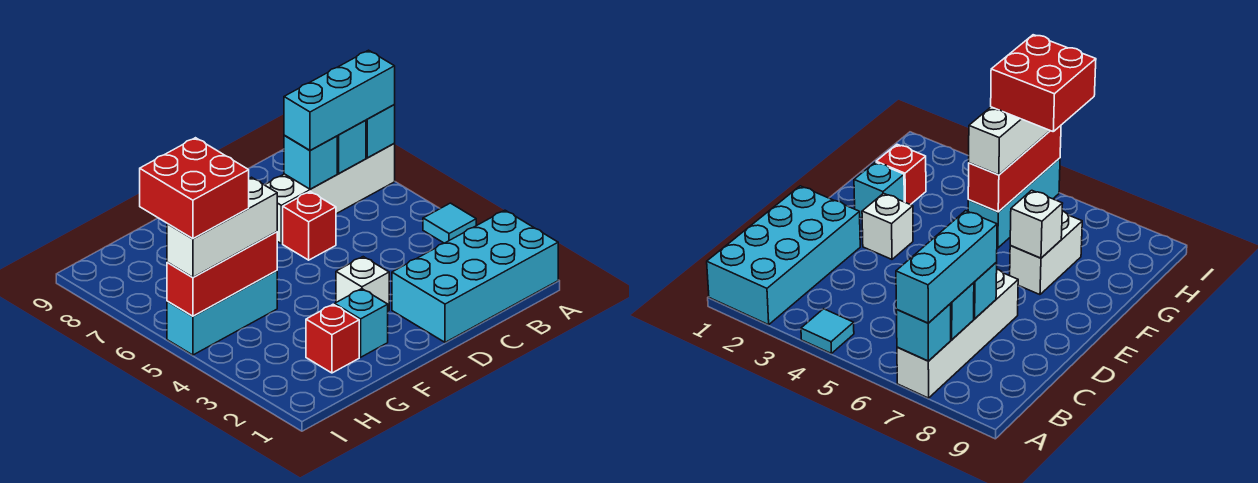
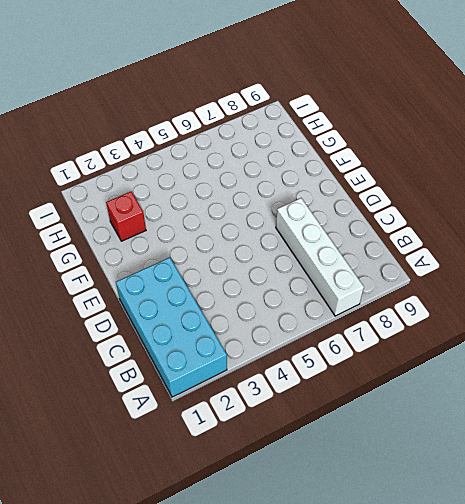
none -> cyan 1x1 tile [423,203,476,243]
none -> red 1x1 brick [283,192,336,260]
none -> white 1x1 brick [336,257,389,311]

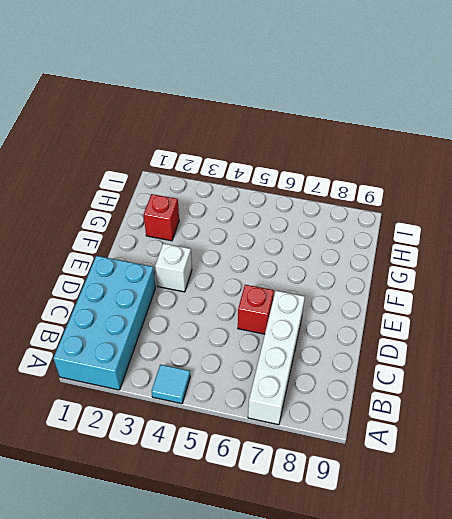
none -> cyan 1x1 brick [335,289,388,357]
none -> white 1x2 brick [1010,211,1082,295]
none -> cyan 1x3 brick [167,271,277,355]

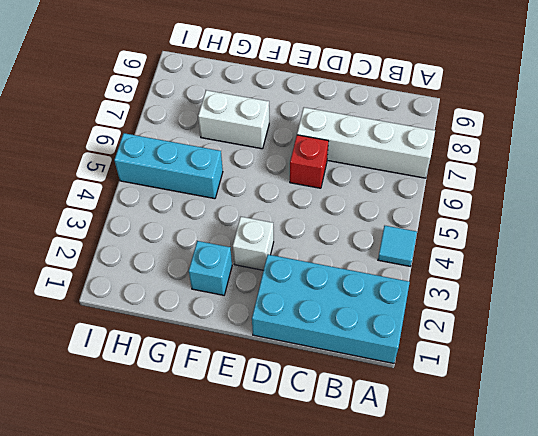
none -> red 1x1 brick [306,304,359,373]
none -> cyan 1x1 brick [366,105,395,158]
none -> cyan 1x1 brick [337,120,366,173]

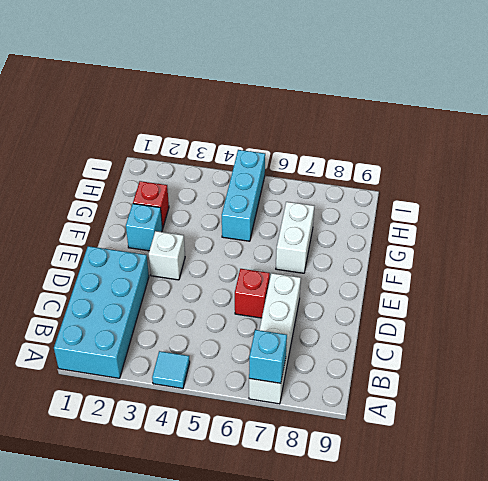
none -> cyan 1x1 brick [337,120,366,173]
none -> cyan 1x1 brick [284,135,337,189]
none -> white 1x1 brick [1010,190,1063,258]

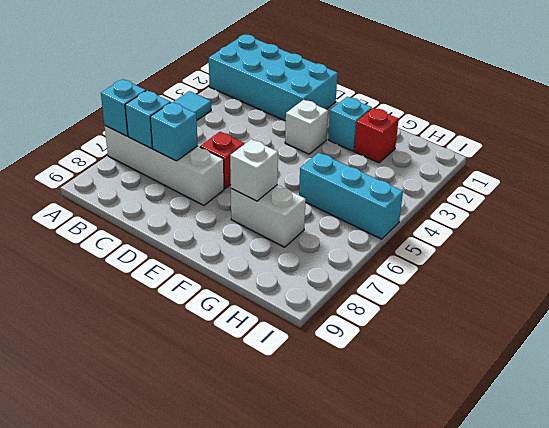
none -> red 1x3 brick [167,232,277,316]
none -> cyan 1x3 brick [284,50,395,150]
none -> white 1x3 brick [167,177,277,278]

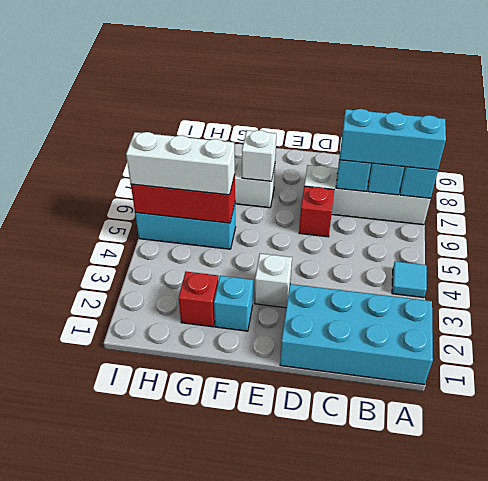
none -> red 2x2 brick [140,138,249,239]

